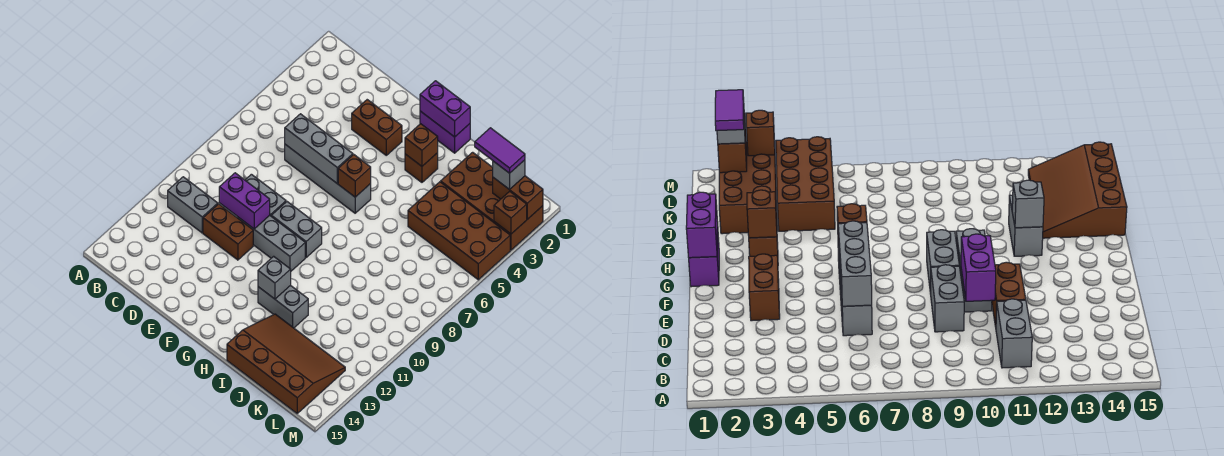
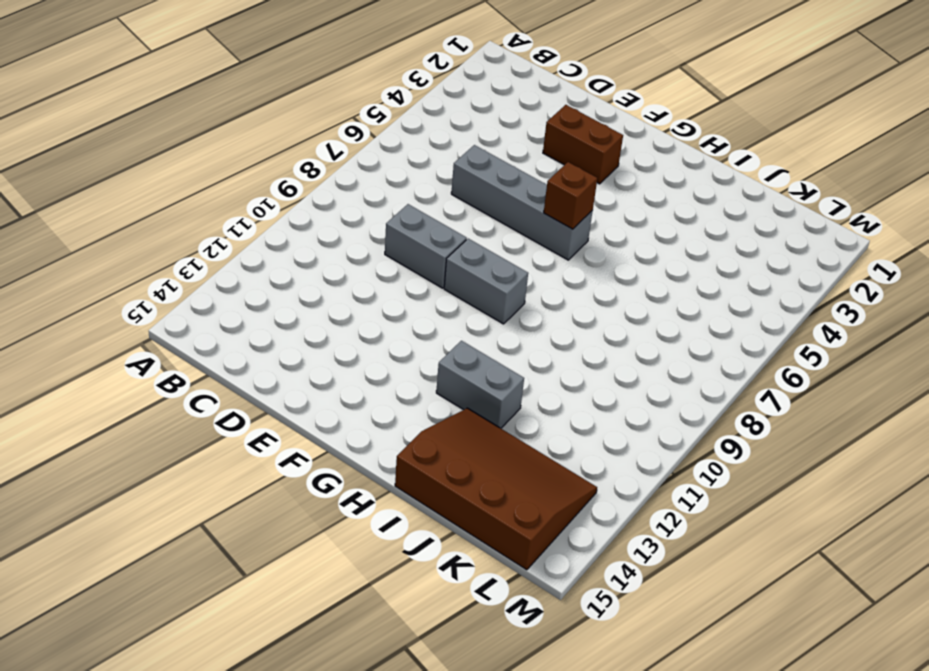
none -> grey 1x2 brick [168,177,218,233]
none -> brown 1x2 brick [203,204,253,260]
none -> grey 1x3 brick [237,215,305,271]

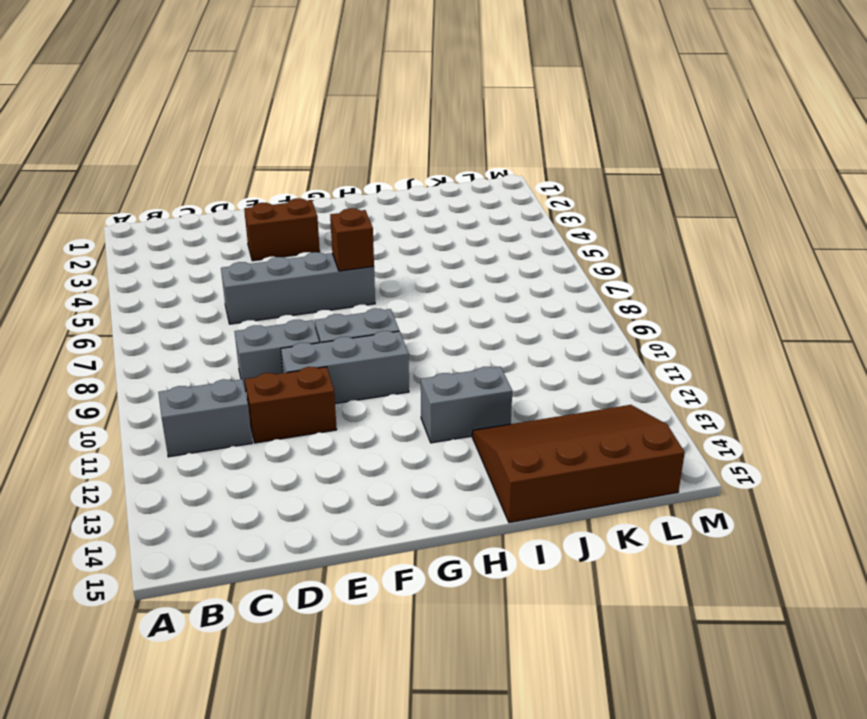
none -> purple 1x2 brick [420,111,470,153]
none -> brown 1x1 brick [405,153,438,182]
none -> brown 2x4 brick [441,152,543,250]

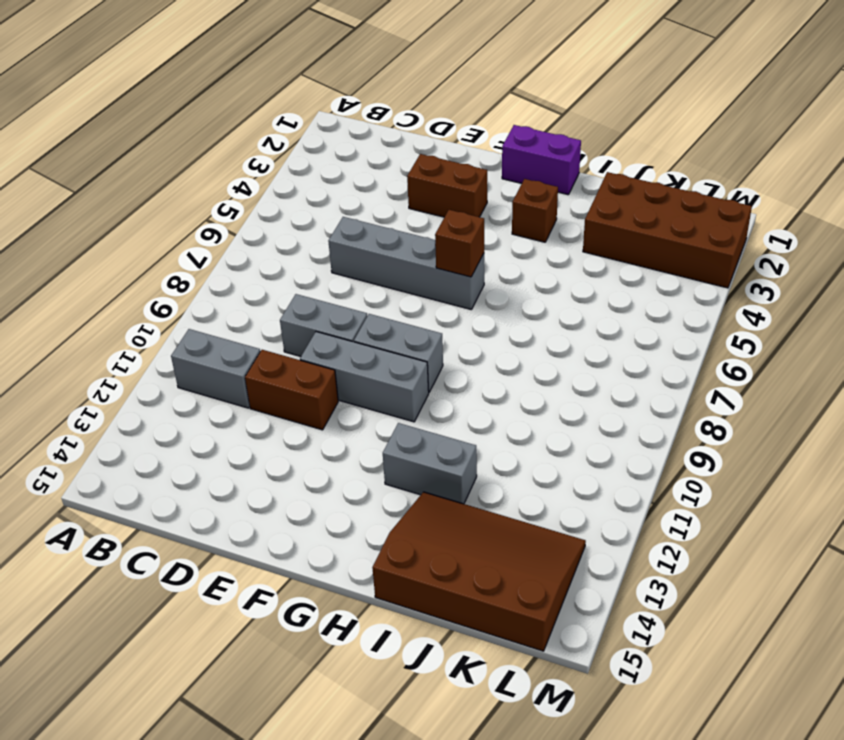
none -> brown 2x4 brick [408,182,510,280]
none -> grey 1x3 brick [285,114,353,184]
none -> purple 1x2 brick [219,173,270,229]

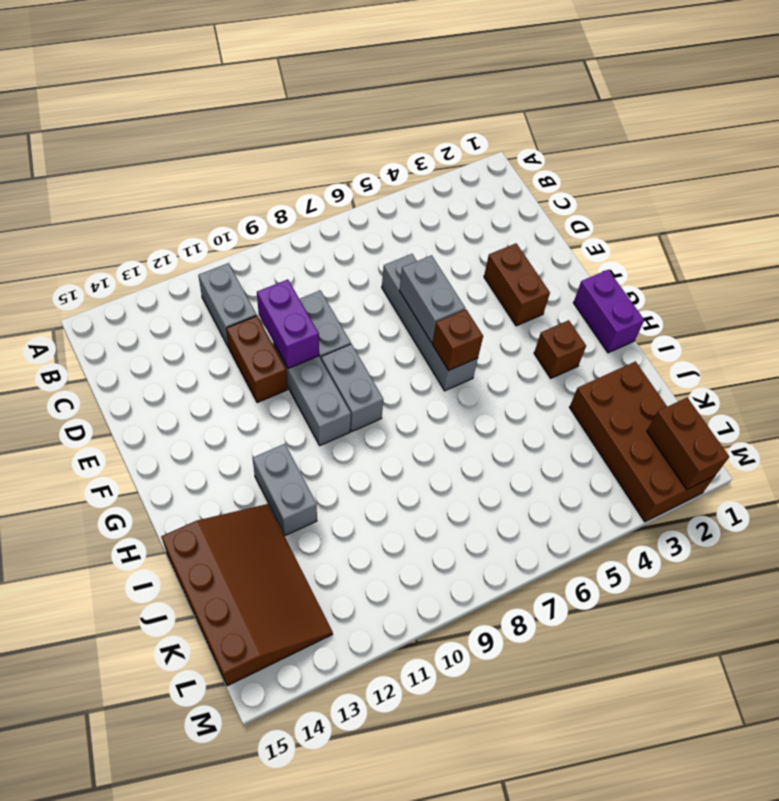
grey 1x2 brick [399,255,465,343] -> grey 1x3 brick [285,114,353,184]
none -> brown 2x4 brick [408,182,510,280]
none -> purple 1x2 brick [420,81,470,137]
none -> brown 1x1 brick [405,124,438,166]

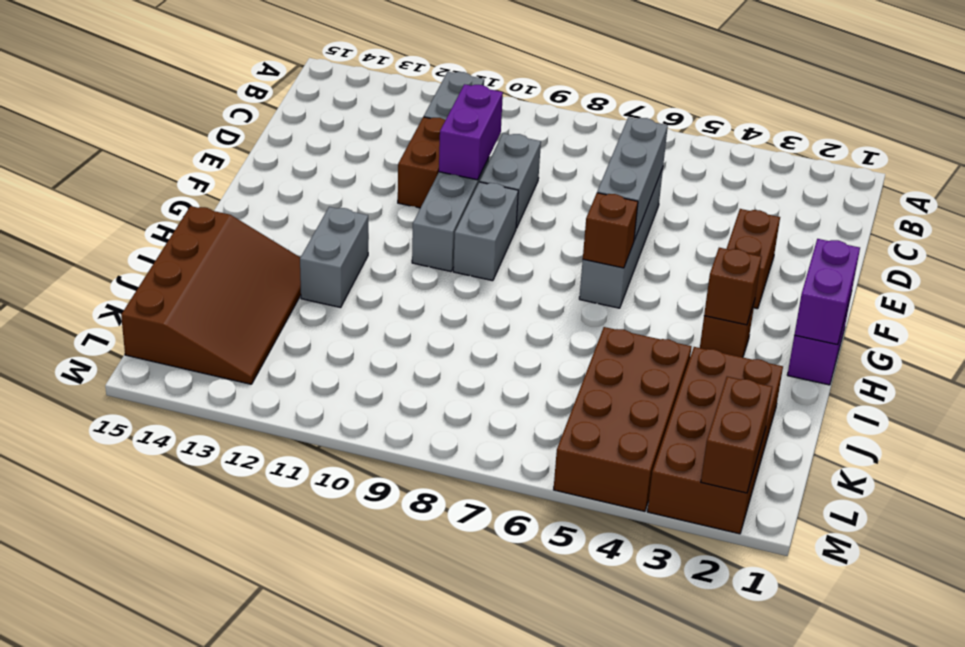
none -> grey 1x1 brick [258,256,291,299]
none -> brown 1x1 brick [494,191,527,234]
none -> grey 1x1 brick [493,160,525,190]

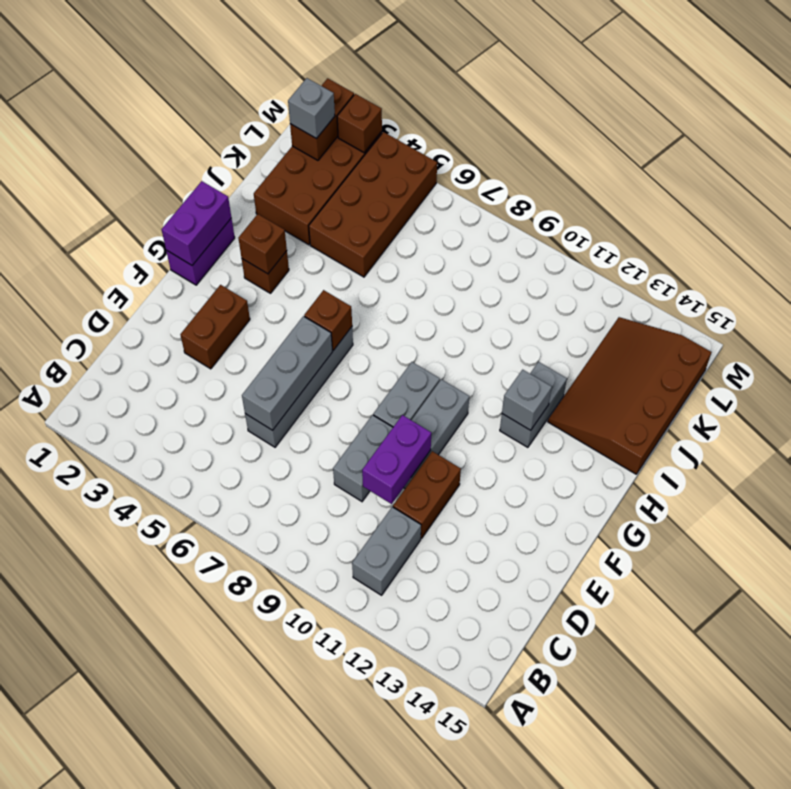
none -> purple 1x2 tile [475,128,525,173]

